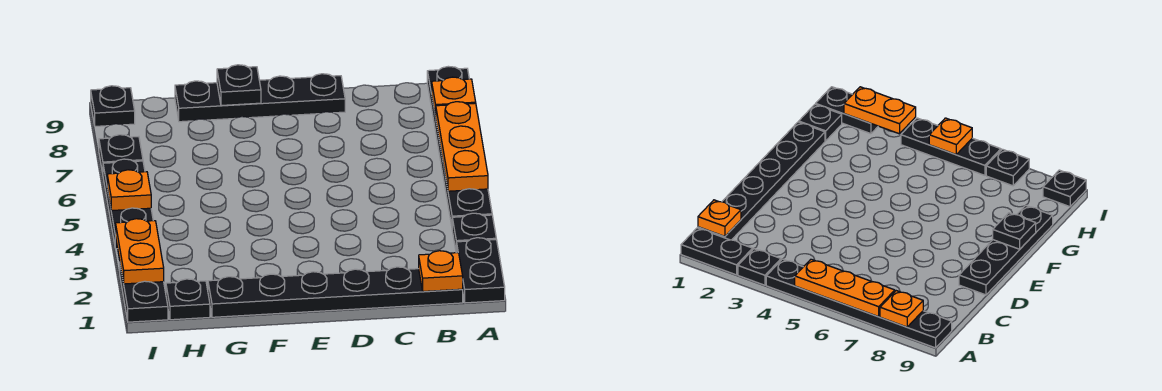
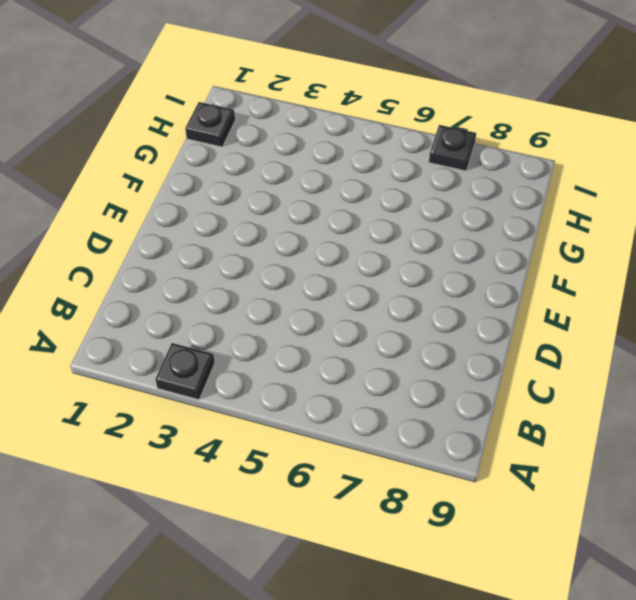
none -> black 1x2 plate [457,238,505,303]
none -> black 1x6 plate [427,66,492,226]
none -> black 1x6 plate [208,267,463,317]

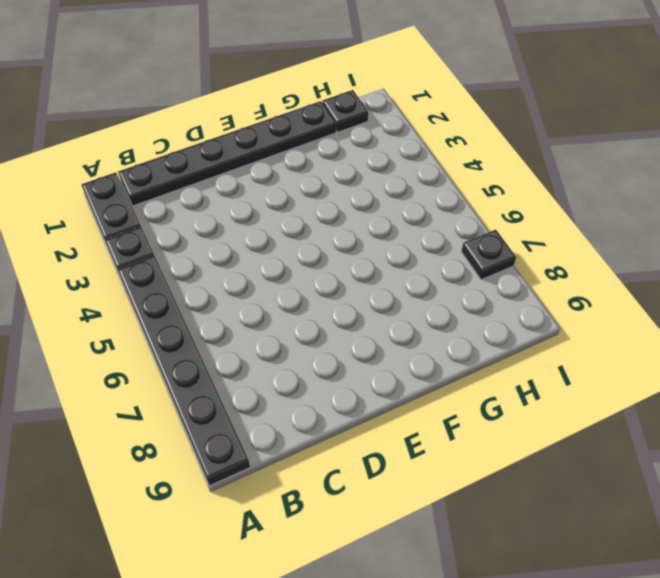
none -> black 1x4 plate [175,74,345,122]
none -> black 1x2 plate [120,266,168,322]
none -> black 1x3 plate [103,159,153,249]

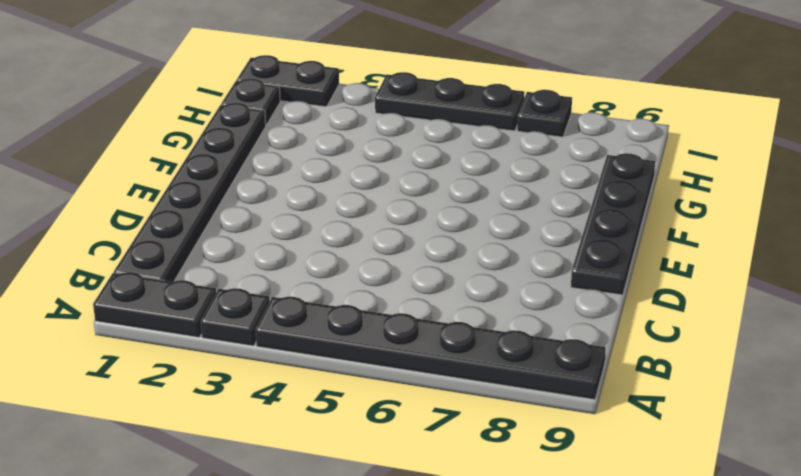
none -> black 1x1 plate [91,86,135,126]
none -> orange 1x3 plate [435,102,488,191]
none -> orange 1x1 plate [432,77,476,117]

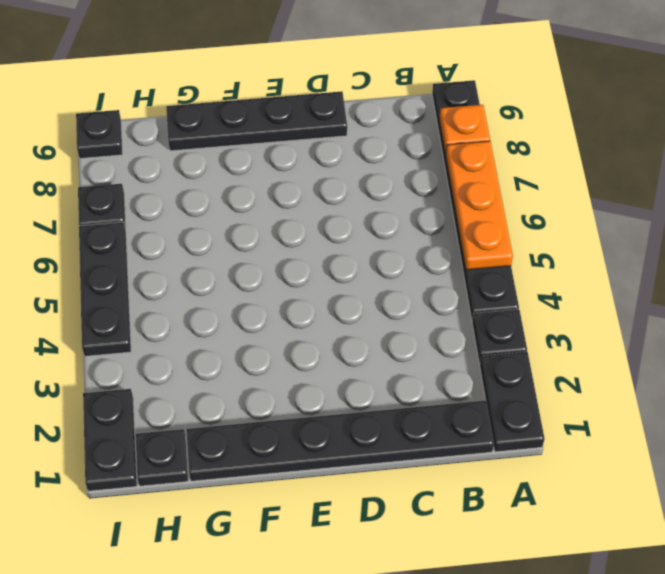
none -> orange 1x1 plate [419,251,463,291]
none -> black 1x1 plate [217,65,261,105]
none -> orange 1x2 plate [115,219,164,284]

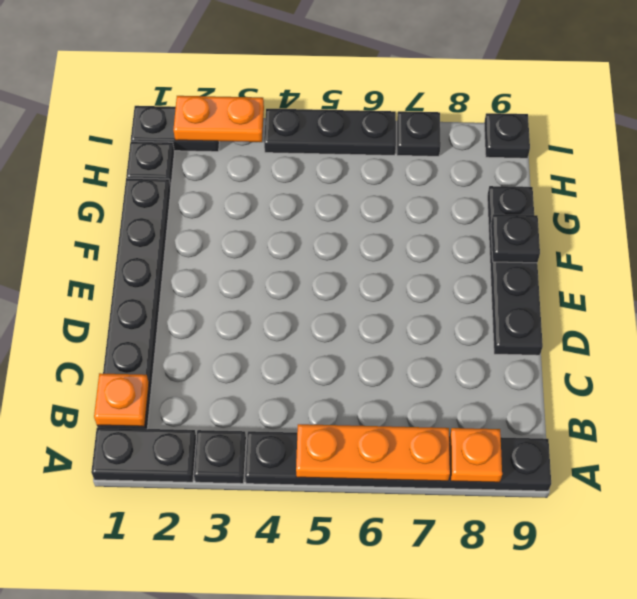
none -> orange 1x1 plate [107,170,151,211]

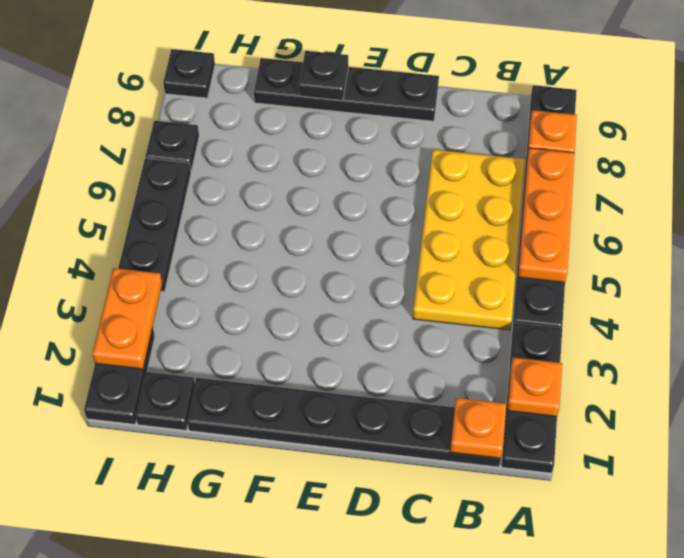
orange 1x1 plate [507,357,562,416] -> orange 1x1 plate moved to [107,170,151,211]
yellow 2x4 plate [413,150,525,330] -> none

